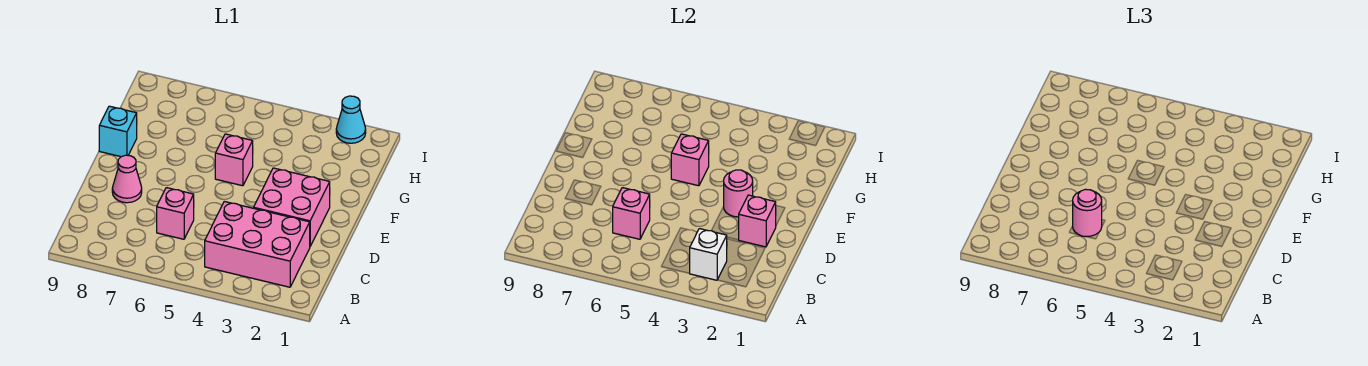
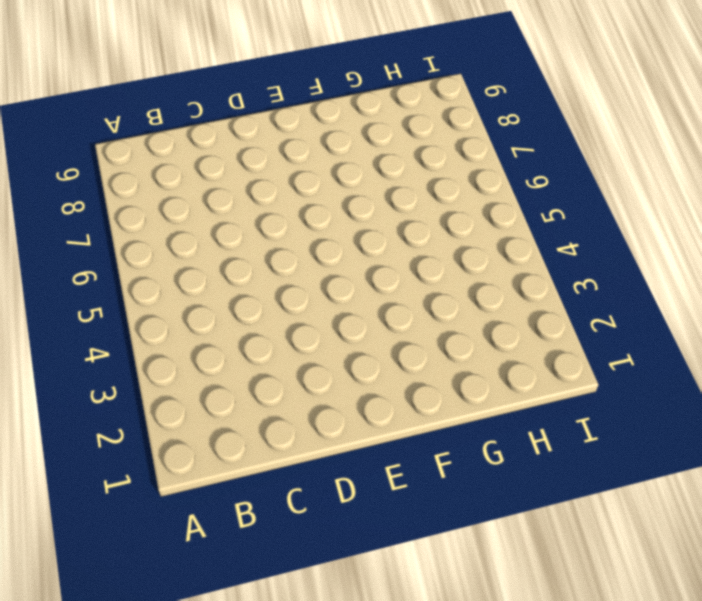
none -> pink 2x3 brick [205,201,310,287]
none -> pink 1x1 brick [157,188,194,239]
none -> pink 2x2 brick [254,168,330,246]

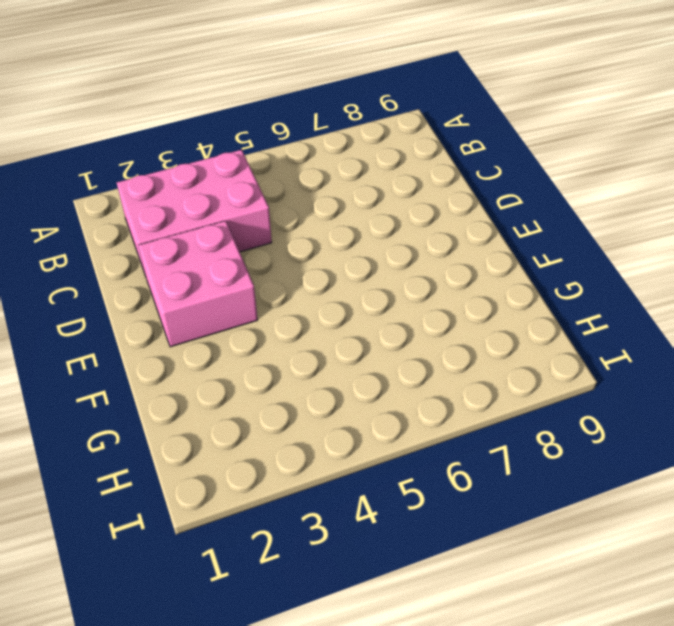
none -> pink 1x1 brick [157,188,194,239]
none -> pink 1x1 cone [112,155,142,203]
none -> pink 1x1 brick [215,134,253,186]

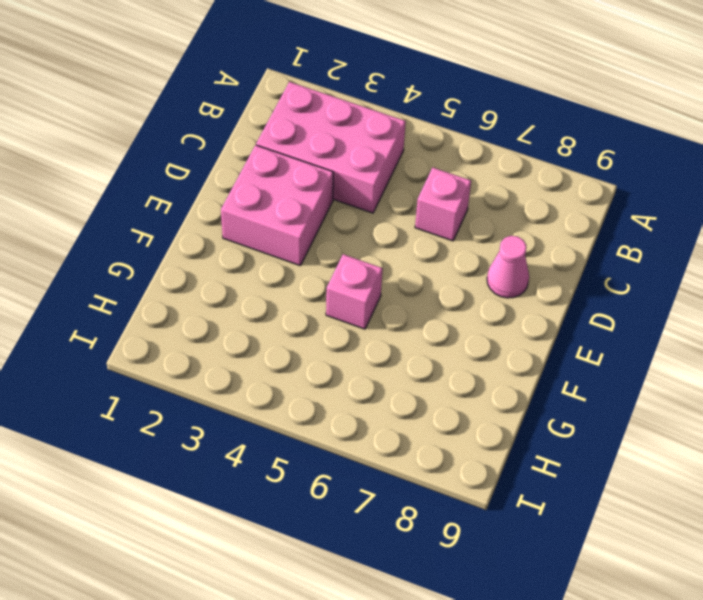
none -> cyan 1x1 brick [99,106,137,157]
none -> cyan 1x1 cone [336,96,366,143]
none -> white 1x1 brick [690,229,727,280]

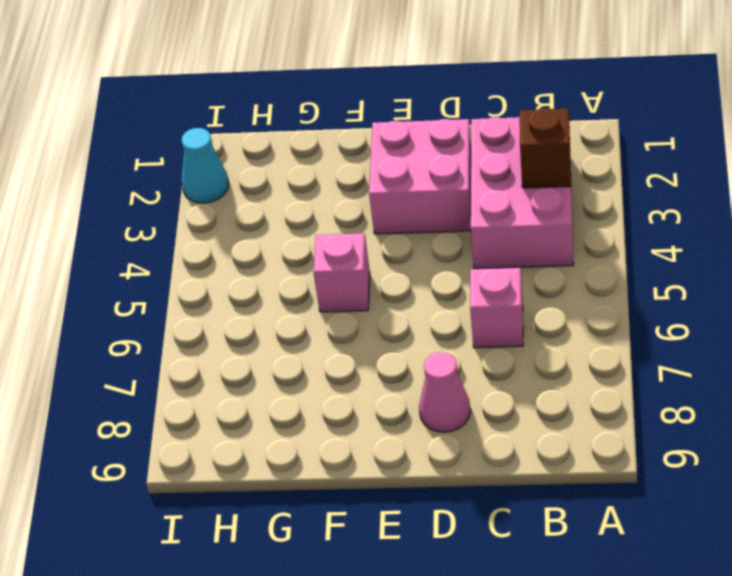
brown 1x1 brick [520,108,571,188] -> white 1x1 brick [690,229,727,280]
none -> cyan 1x1 brick [99,106,137,157]
none -> pink 1x1 brick [613,188,650,239]
none -> pink 1x1 brick [739,195,776,247]

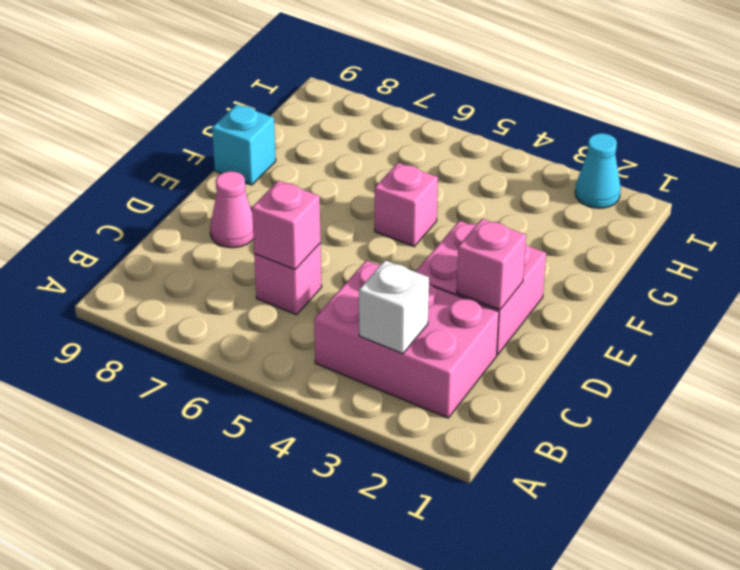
none -> pink 1x1 round brick [724,170,753,217]
none -> pink 1x1 brick [671,134,709,186]
none -> pink 1x1 round brick [1073,189,1102,237]

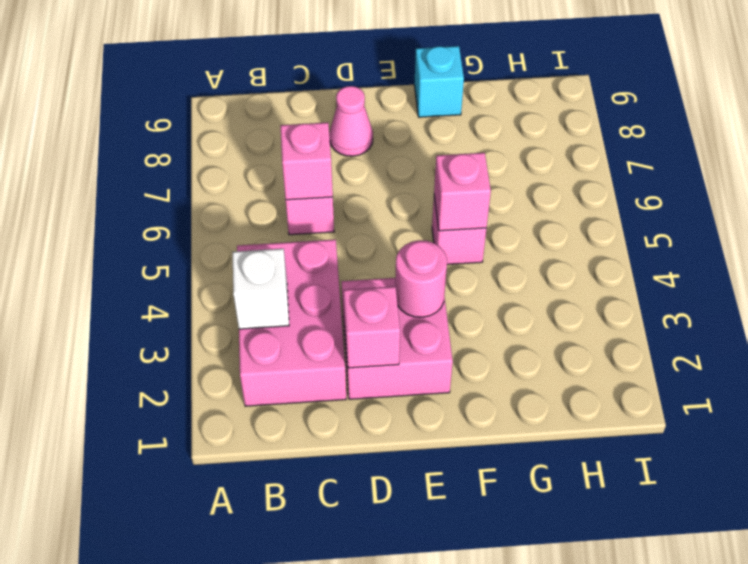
none -> cyan 1x1 cone [336,96,366,143]
none -> pink 1x1 round brick [1073,189,1102,237]

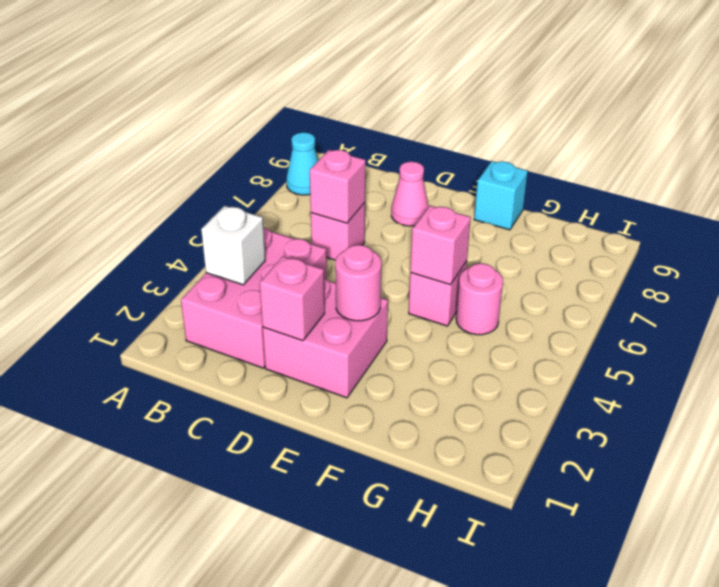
cyan 1x1 cone [286,132,318,195] -> cyan 1x1 cone moved to [336,96,366,143]
pink 1x1 round brick [456,263,503,335] -> pink 1x1 round brick moved to [1073,189,1102,237]

